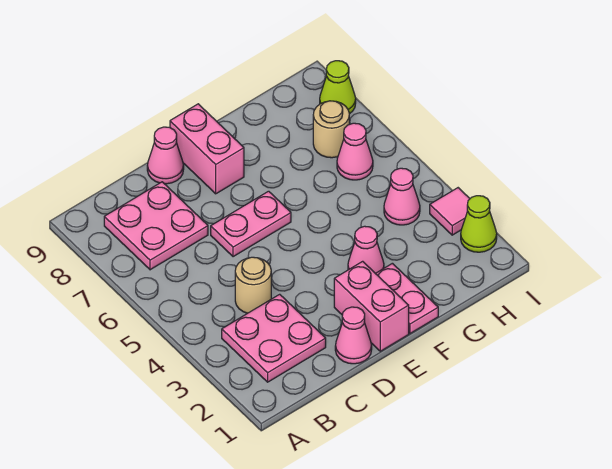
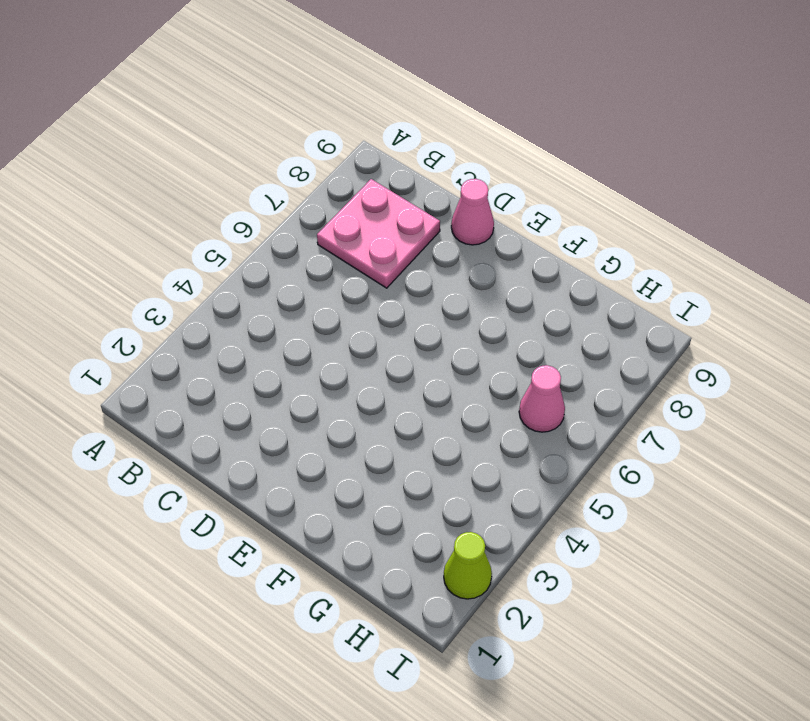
none -> pink 2x2 plate [222,294,326,382]
none -> tan 1x1 round brick [235,257,271,313]
none -> pink 1x1 cone [335,307,372,364]

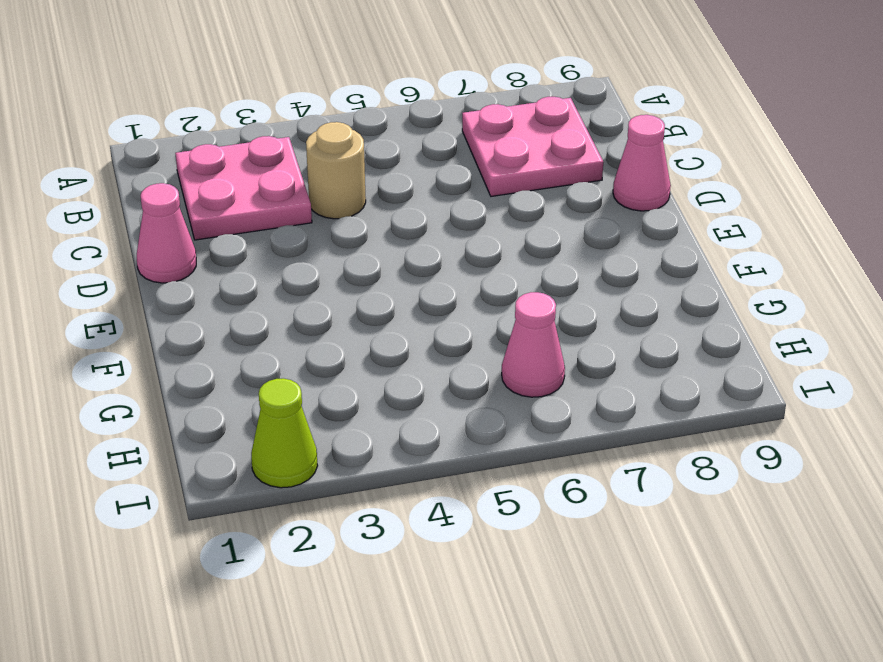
none -> pink 1x2 plate [211,191,291,257]
none -> pink 1x2 brick [334,261,409,351]
none -> pink 1x2 brick [170,104,244,194]

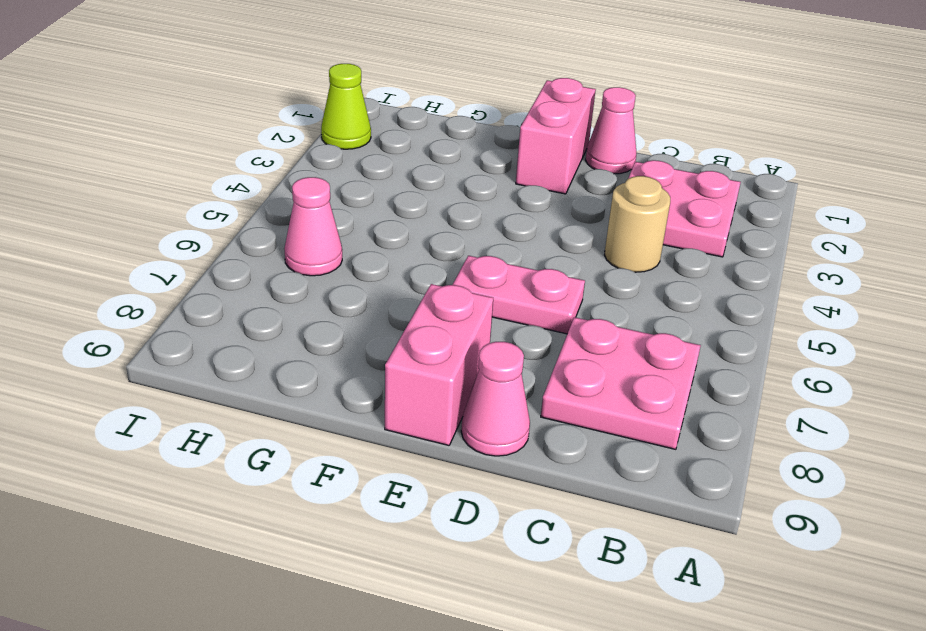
none -> pink 1x2 plate [375,263,438,333]
none -> pink 1x1 cone [348,226,384,273]
none -> pink 1x1 cone [384,168,420,225]

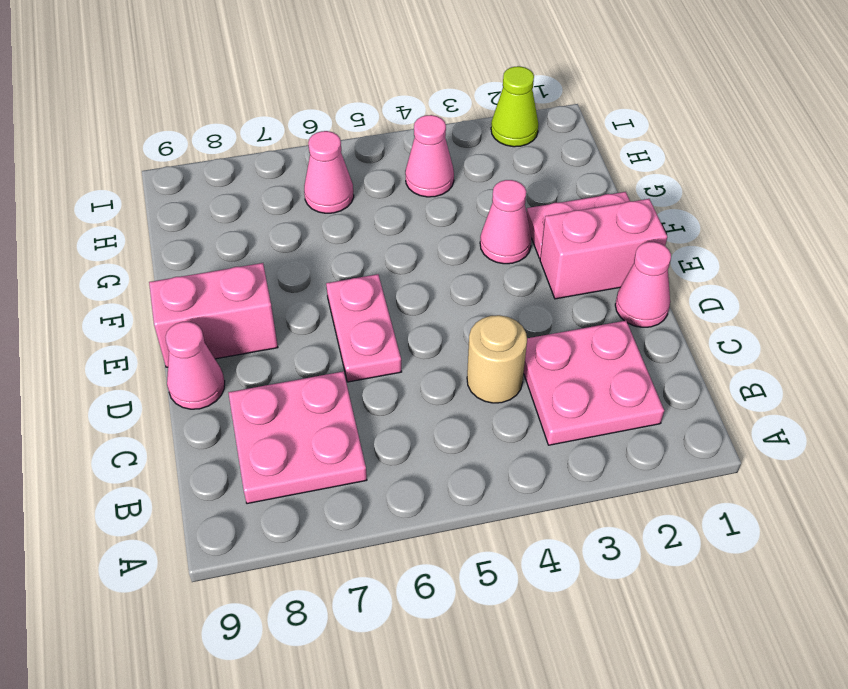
none -> tan 1x1 round brick [313,101,349,158]
none -> pink 1x1 tile [430,188,470,235]
none -> lime 1x1 cone [320,61,356,114]

